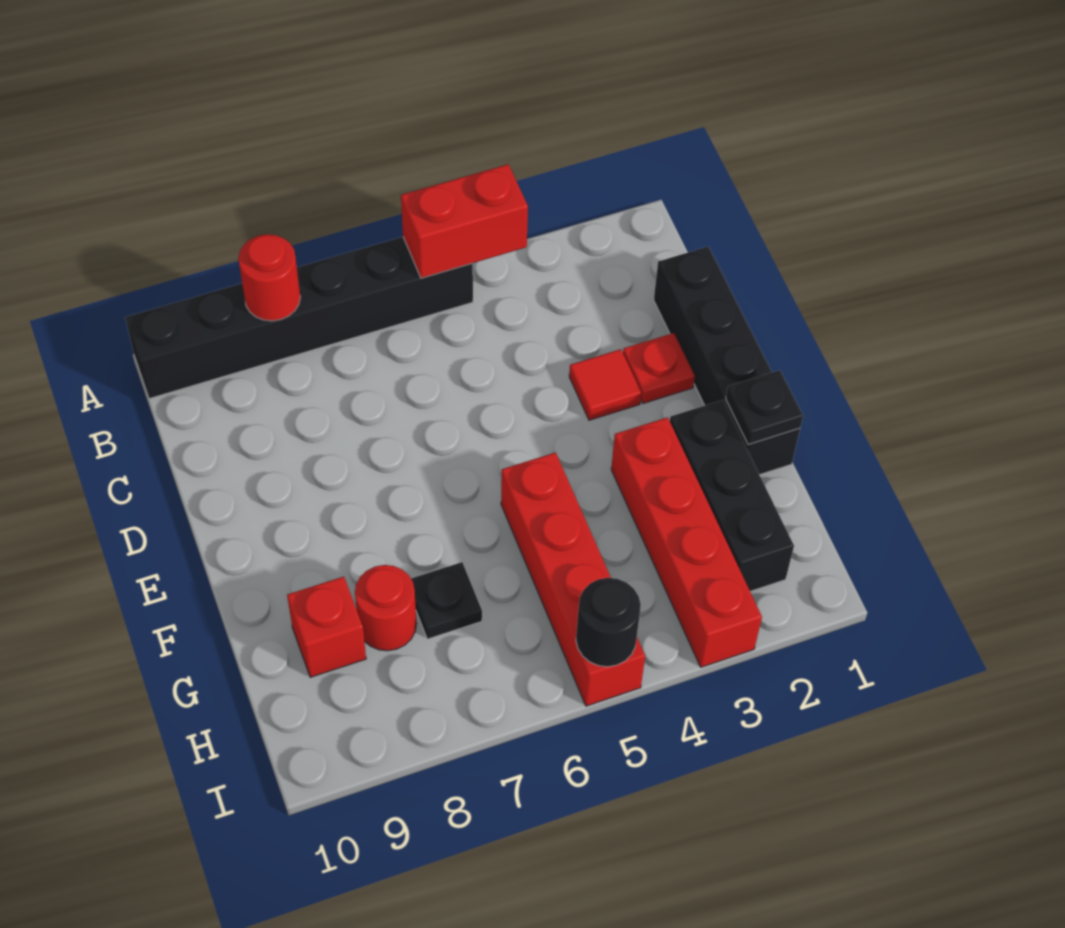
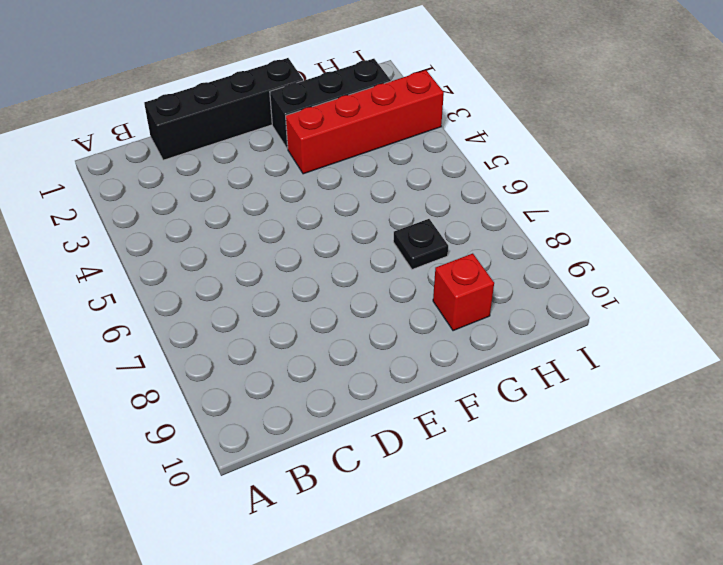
none -> black 1x6 brick [125,237,473,399]
none -> red 1x1 plate [623,333,695,403]
none -> red 1x1 tile [569,349,641,420]

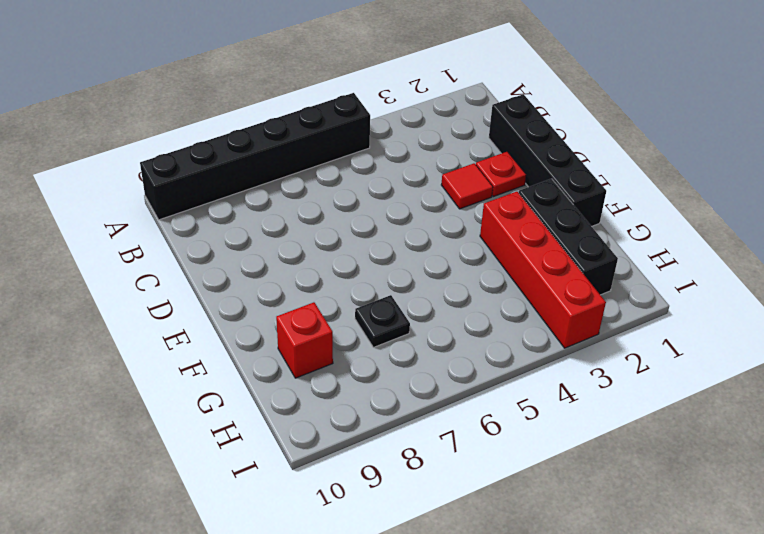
none -> red 1x4 brick [501,452,645,706]
none -> red 1x1 round brick [355,565,417,651]
none -> red 1x2 brick [401,164,528,278]

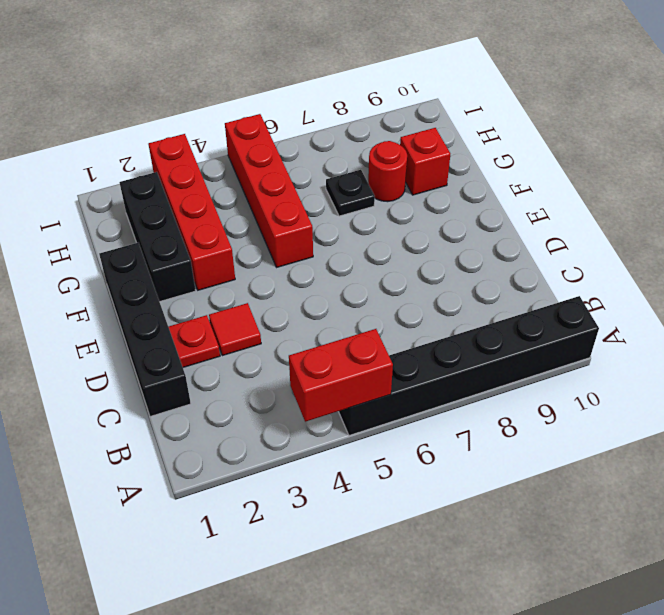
none -> red 1x1 round brick [238,234,300,321]
none -> black 1x1 plate [726,370,803,445]
none -> black 1x1 round brick [576,578,641,667]

